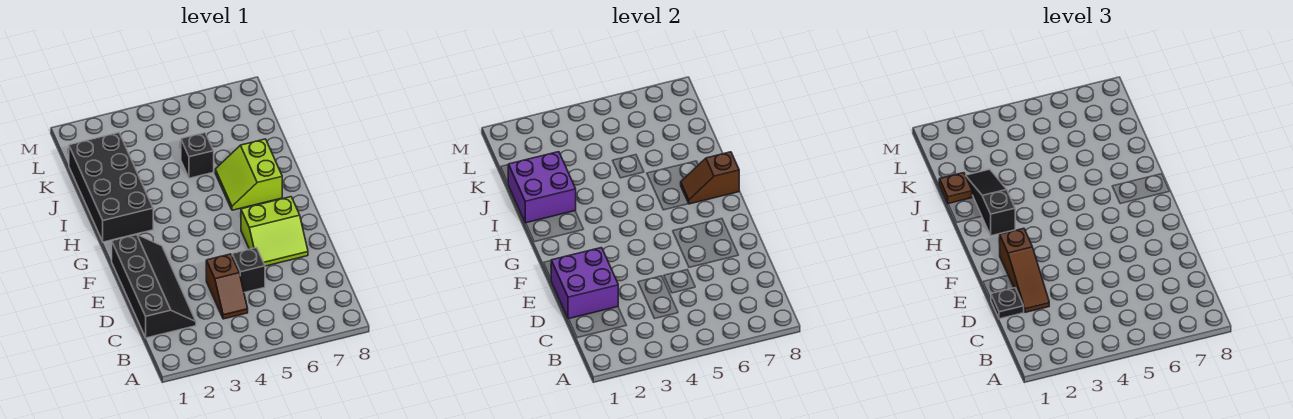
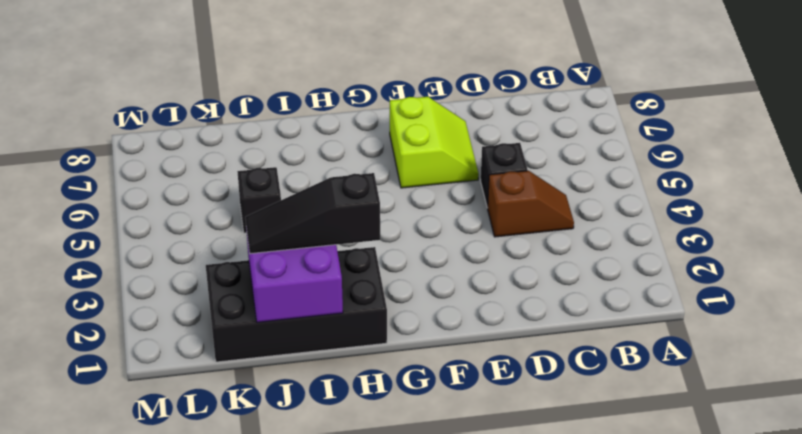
none -> black 2x4 slope [112,235,196,338]
none -> lime 2x2 slope [215,139,282,210]
none -> purple 2x2 brick [551,248,618,319]

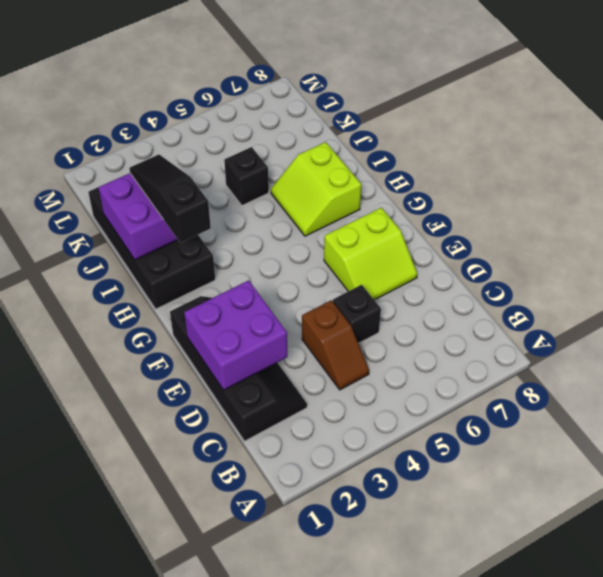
none -> brown 1x2 slope [681,152,739,204]
none -> black 1x1 plate [991,288,1024,319]
none -> brown 1x3 slope [1000,228,1049,312]

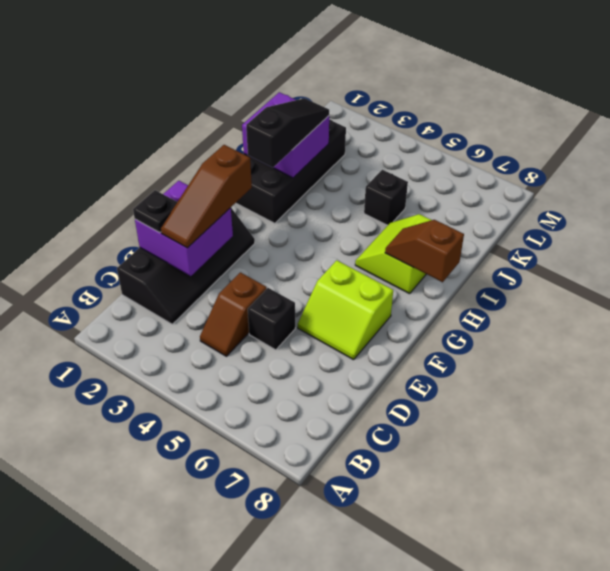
none -> brown 1x1 plate [939,173,972,204]

